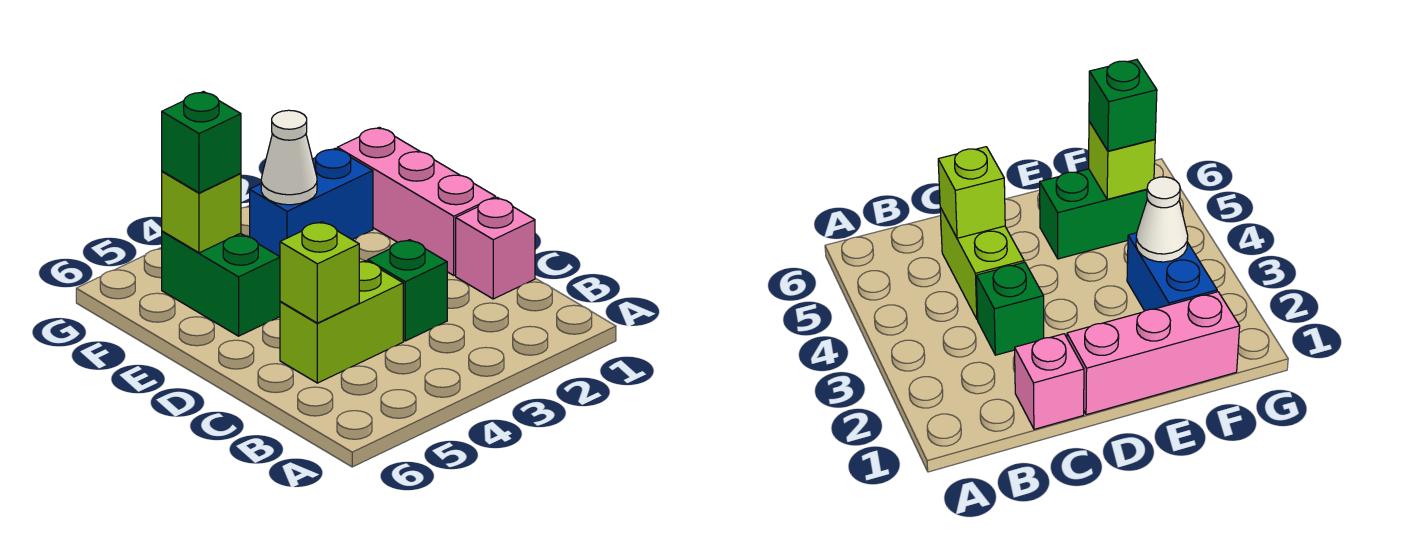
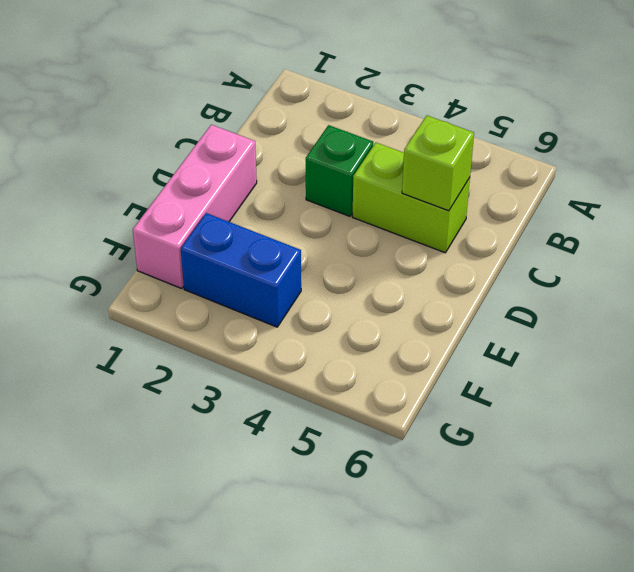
none -> pink 1x1 brick [456,198,535,299]
none -> green 1x2 brick [162,231,280,336]

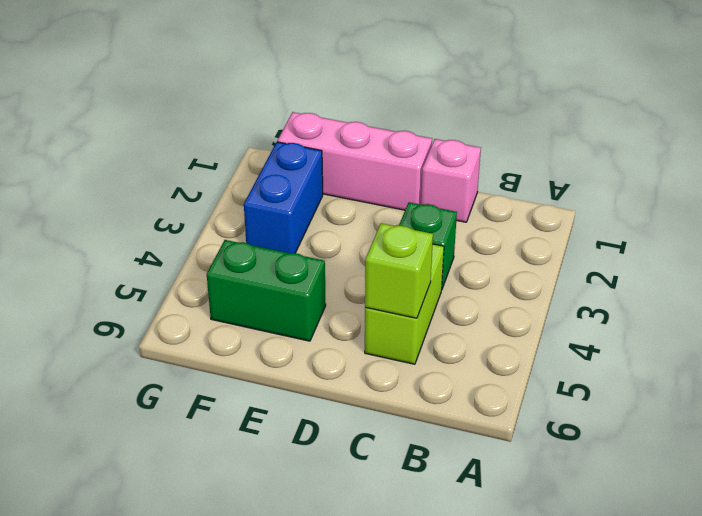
none -> white 1x1 cone [261,110,317,205]
none -> lime 1x1 brick [162,171,241,253]

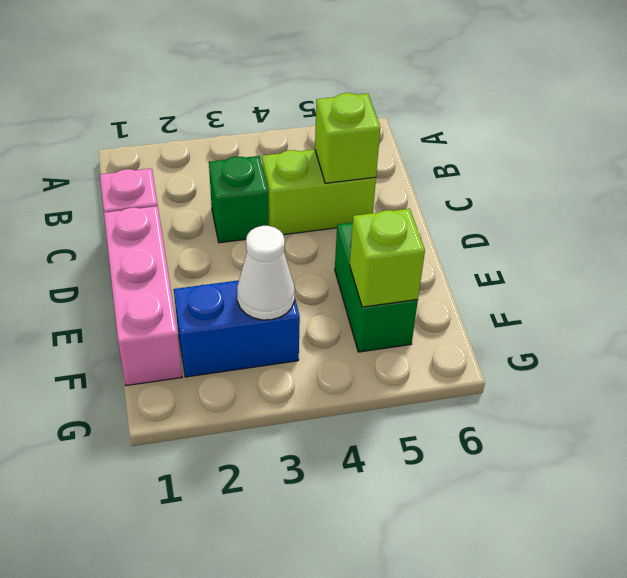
none -> green 1x1 brick [162,92,241,193]

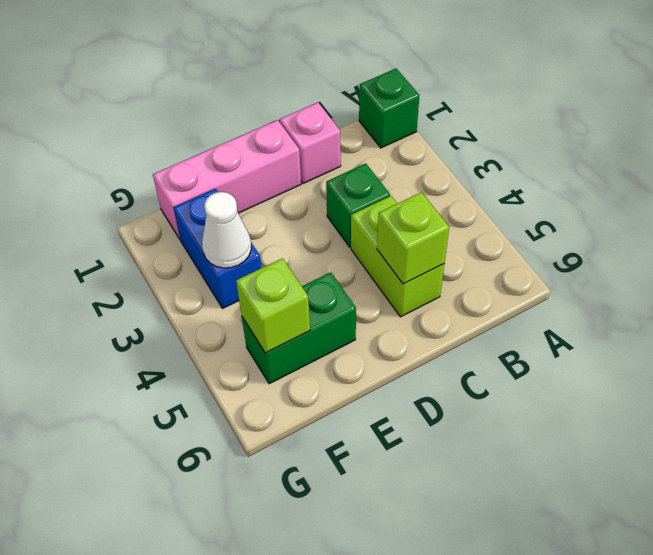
green 1x1 brick [359,69,420,148] -> green 1x1 brick moved to [162,92,241,193]

